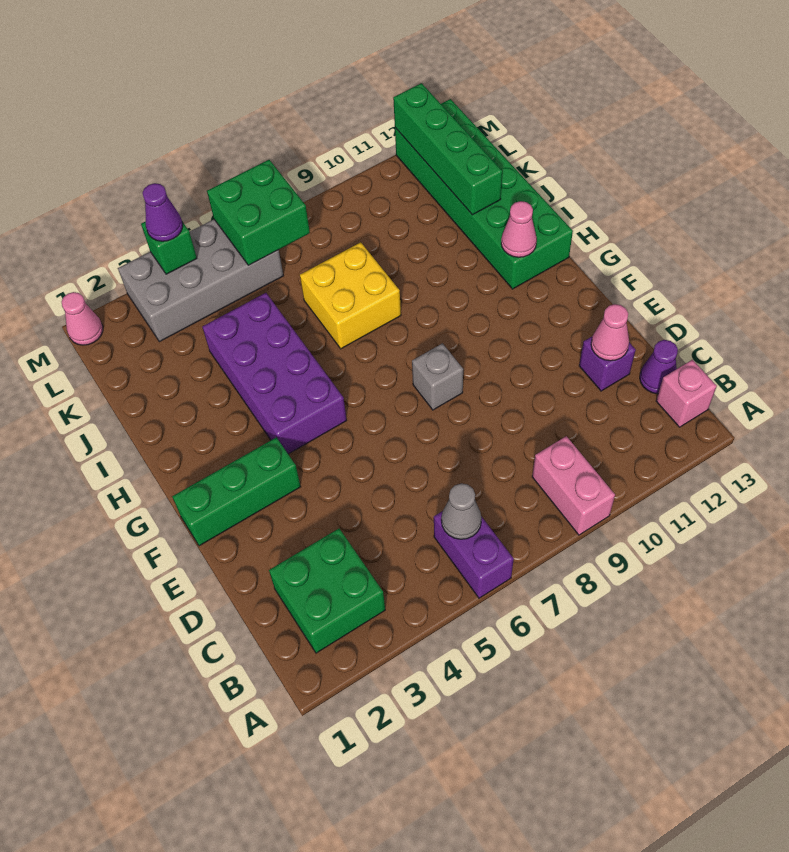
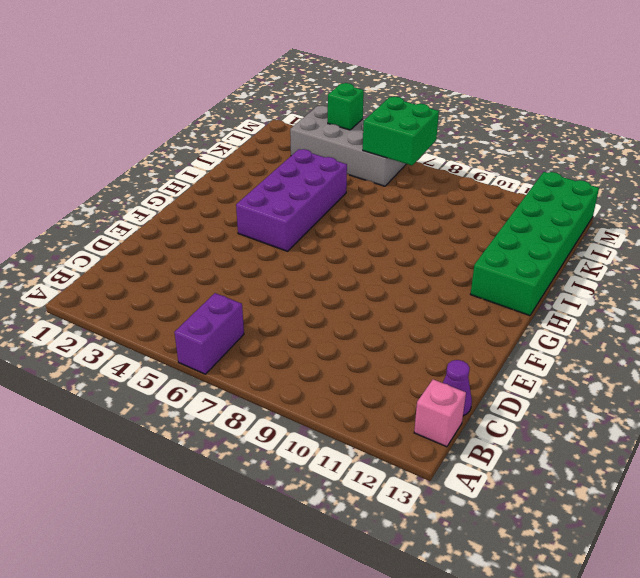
none -> pink 1x2 brick [532,436,615,535]
none -> green 2x2 brick [269,529,385,653]
none -> purple 1x1 brick [579,337,636,391]

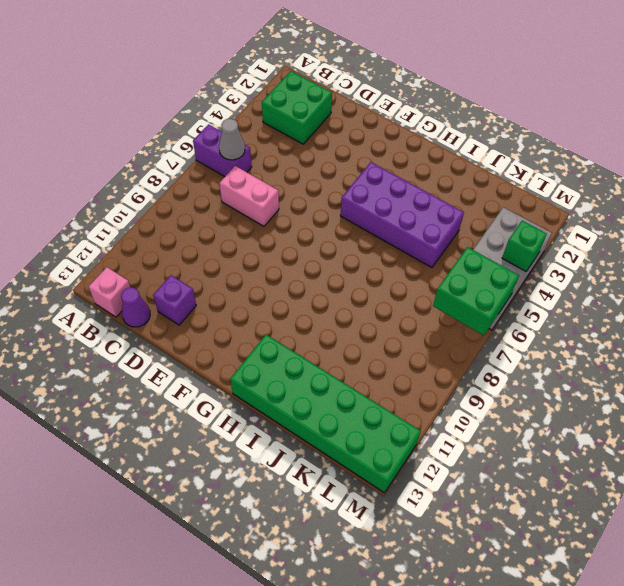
pink 1x2 brick [219,166,279,226] -> pink 1x2 brick moved to [532,436,615,535]
none -> green 1x3 brick [172,437,301,546]
none -> grey 1x1 brick [412,343,463,410]
none -> yellow 2x2 brick [300,242,401,349]

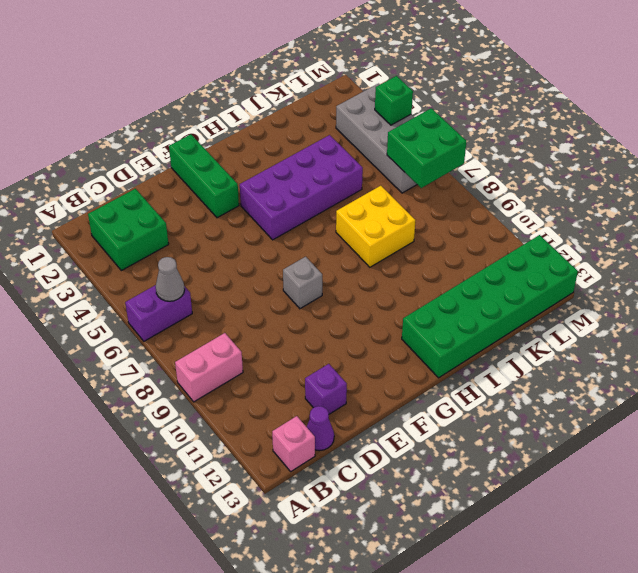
none -> pink 1x1 cone [62,292,103,345]
none -> pink 1x1 cone [591,304,629,361]
none -> pink 1x1 cone [501,201,537,257]

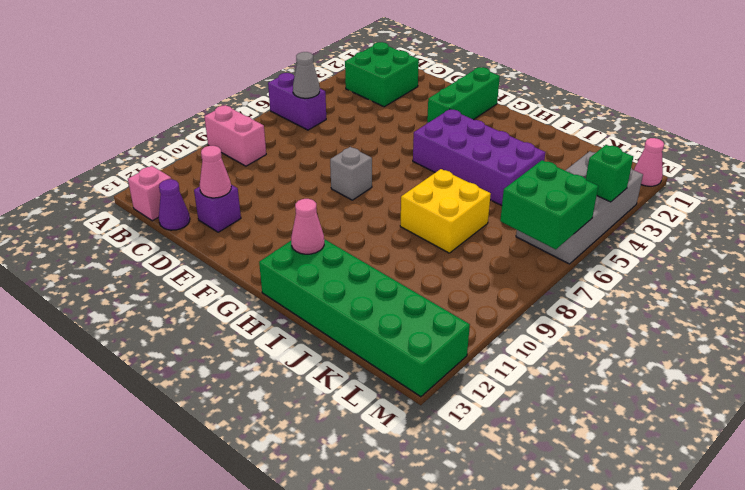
none -> green 1x4 brick [393,83,502,215]
none -> purple 1x1 cone [143,183,183,241]

